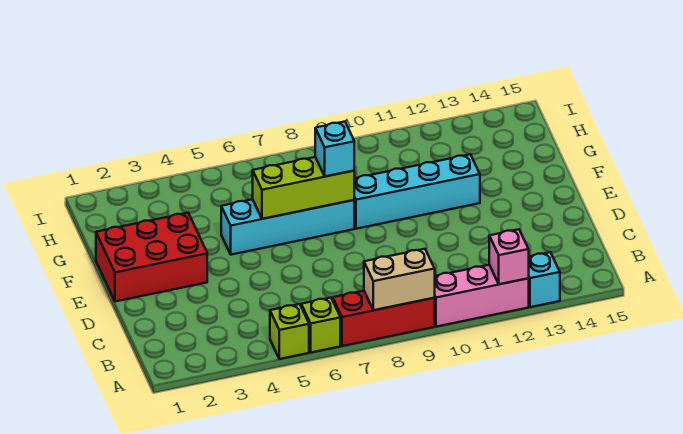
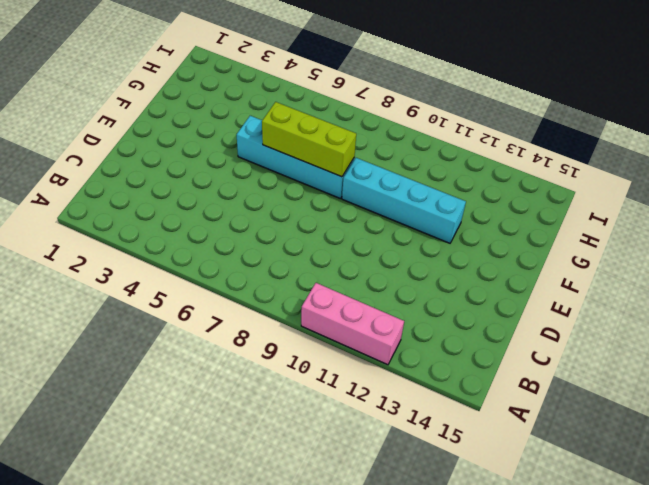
none -> lime 1x1 brick [270,304,309,359]
none -> lime 1x1 brick [301,298,340,352]
none -> red 1x3 brick [333,291,435,346]

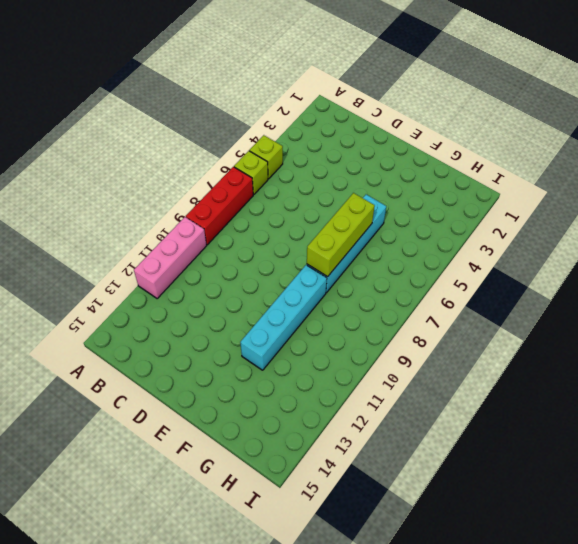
none -> cyan 1x1 brick [528,252,560,307]
none -> red 2x3 brick [96,213,207,301]
none -> tan 1x2 brick [364,249,435,310]

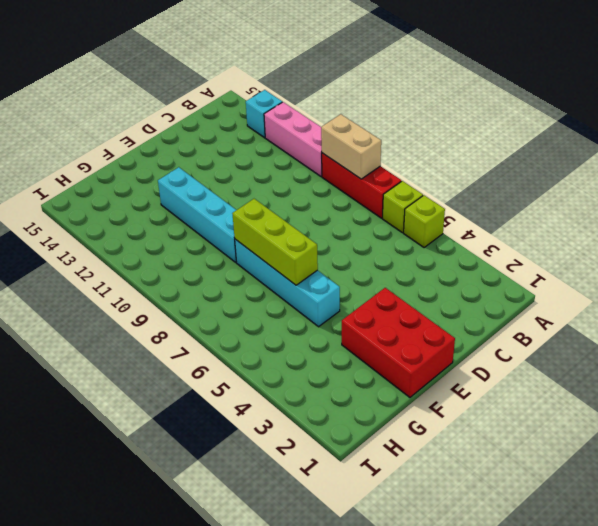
none -> pink 1x1 brick [489,229,529,284]
none -> cyan 1x1 brick [315,122,354,176]

